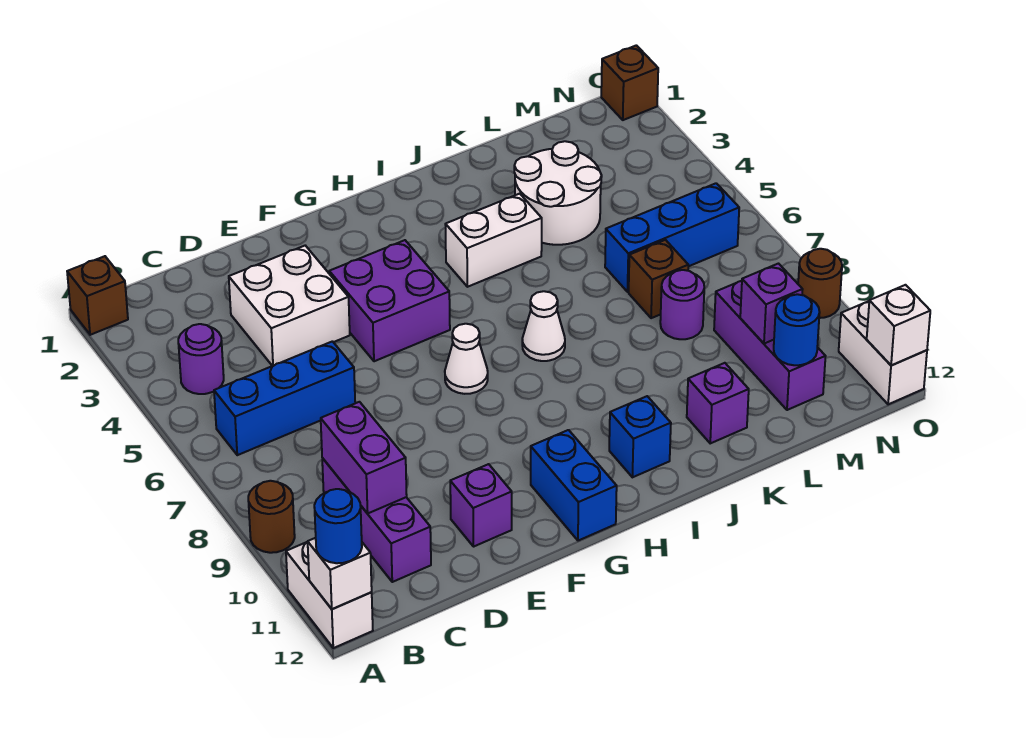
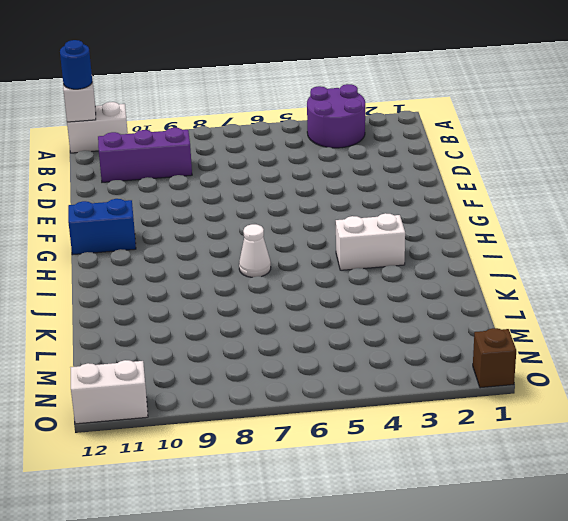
purple 2x2 round brick [307,84,365,148] -> purple 1x1 round brick [178,324,224,394]
white 1x2 brick [336,213,405,270] -> white 1x2 brick turned to [445,194,542,287]
none -> brown 1x1 brick [67,256,128,335]
none -> brown 1x1 round brick [248,481,295,553]
none -> blue 1x3 brick [214,341,355,455]

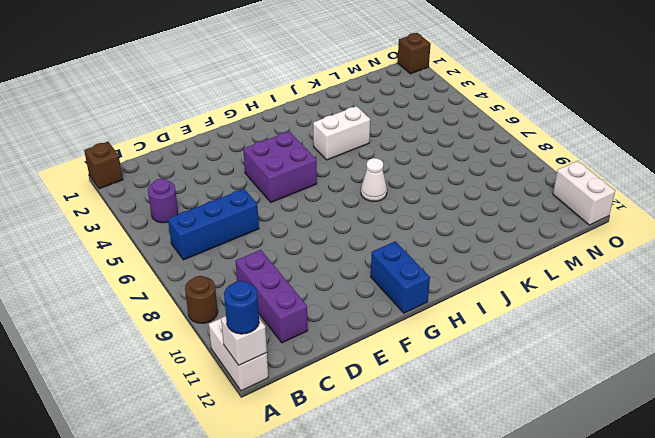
none -> white 2x2 brick [229,246,350,366]
none -> purple 1x1 brick [450,464,512,547]
none -> white 1x1 cone [445,324,488,394]

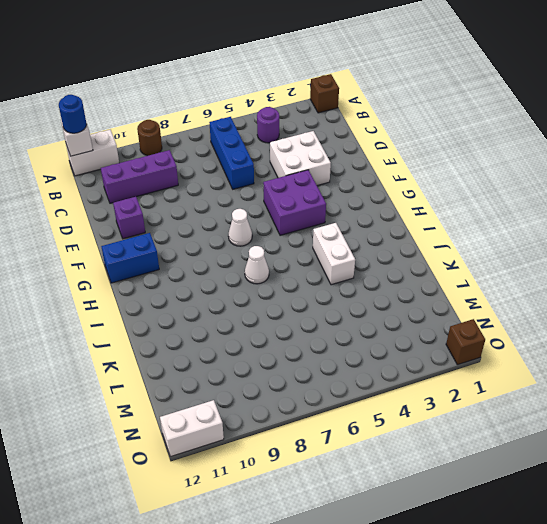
none -> blue 1x1 brick [609,396,671,477]
none -> white 2x2 round brick [514,141,602,245]
none -> purple 1x1 brick [687,363,749,443]

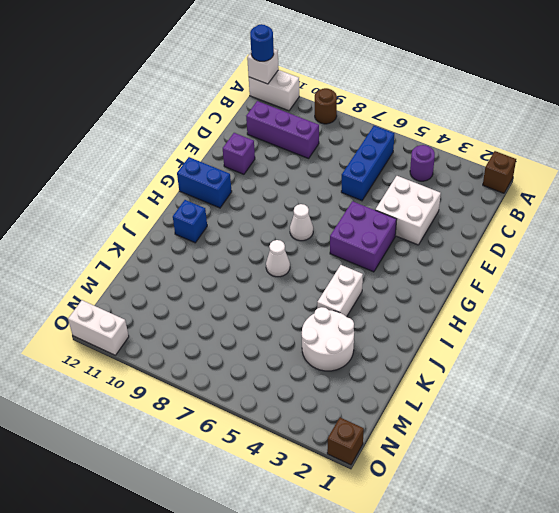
none -> purple 1x1 brick [687,363,749,443]
none -> blue 1x3 brick [605,183,739,292]
none -> brown 1x1 brick [629,240,688,318]

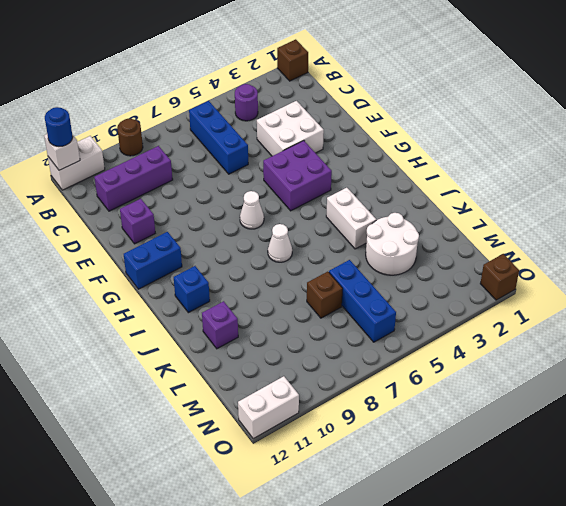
none -> purple 1x1 round brick [660,270,704,339]
none -> purple 1x3 brick [714,281,826,410]
none -> brown 1x1 round brick [798,249,842,318]

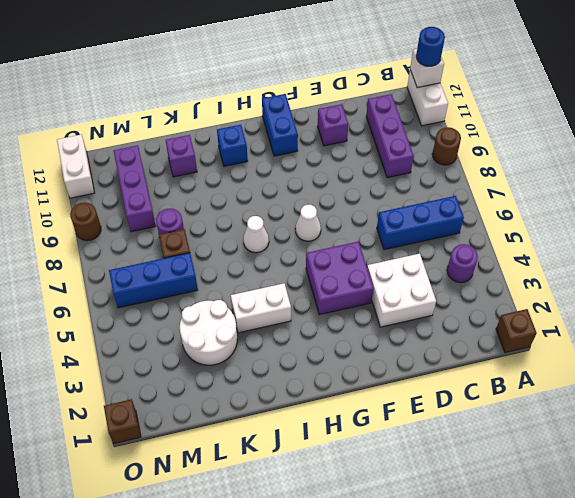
none -> purple 1x2 brick [321,402,407,514]
none -> purple 1x1 brick [740,264,803,344]
none -> blue 1x1 round brick [774,294,820,365]

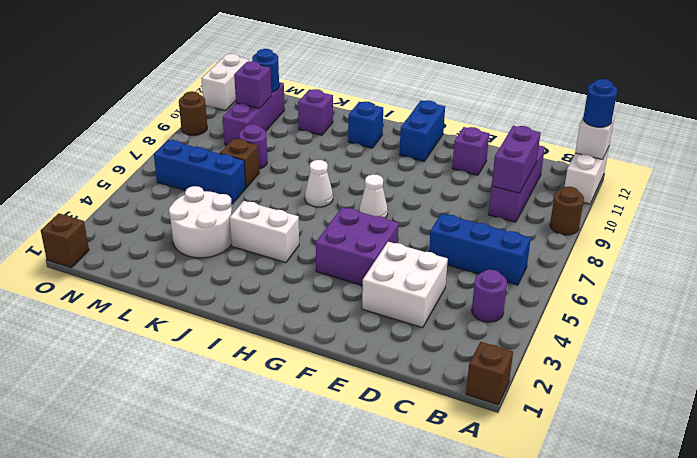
none -> white 1x1 brick [867,285,930,366]

